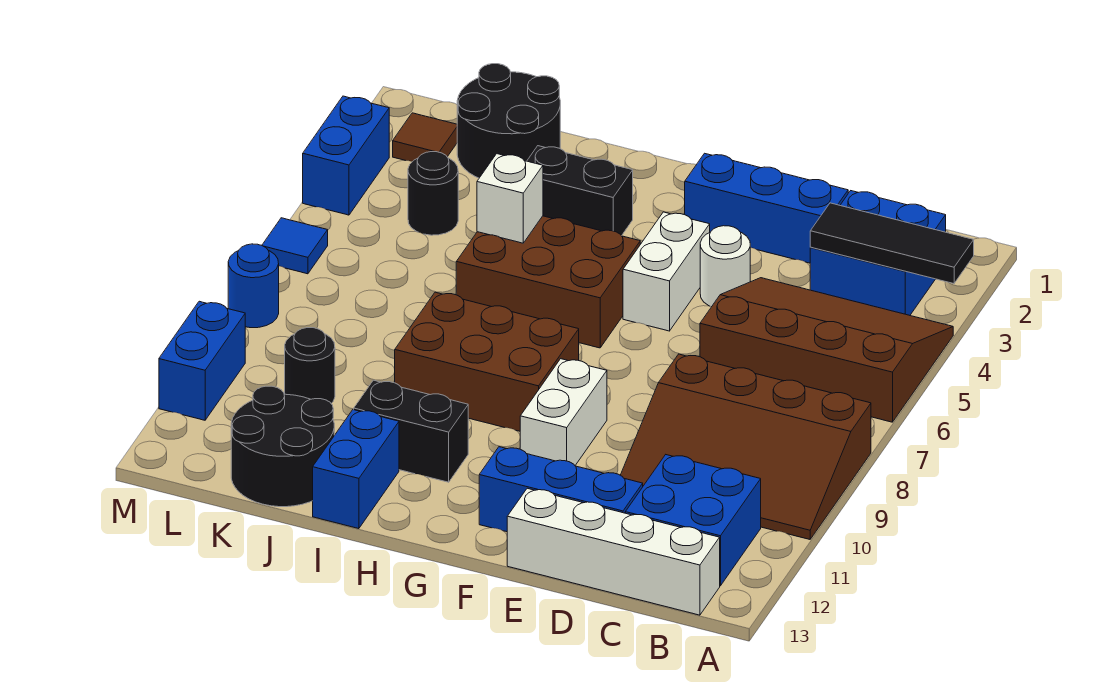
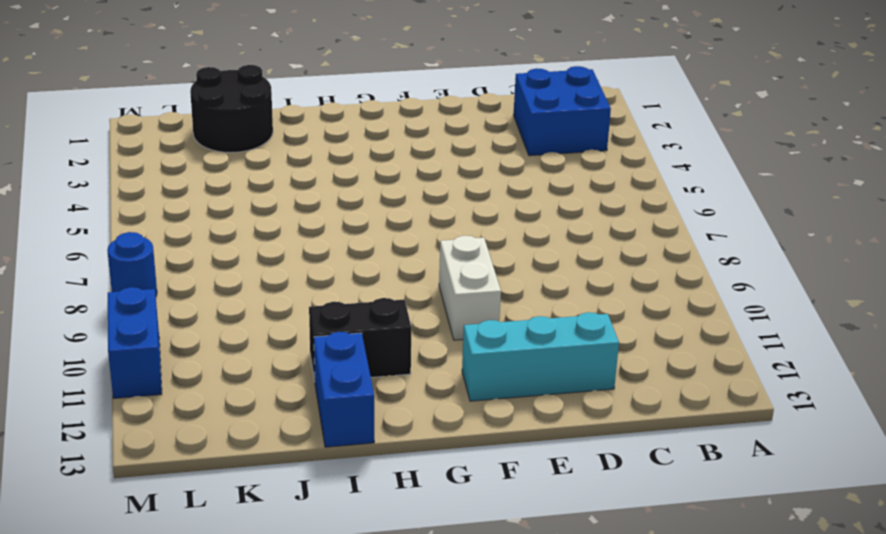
cyan 1x3 brick [462,312,619,401] -> blue 1x3 brick [479,447,643,532]
none -> brown 3x4 slope [700,278,953,422]
none -> brown 3x4 slope [621,354,871,539]
none -> blue 2x2 brick [625,455,761,586]

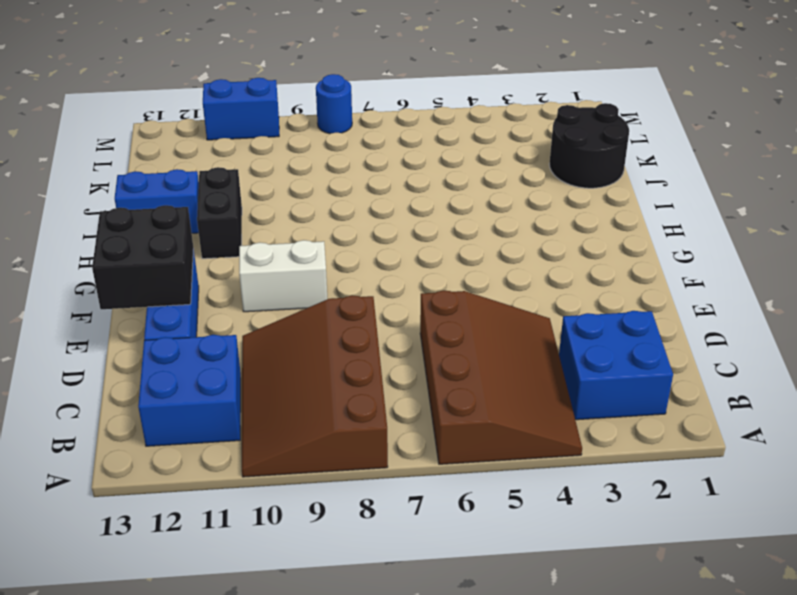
black 2x2 brick [92,205,194,309] -> none
none -> white 1x4 brick [507,488,720,615]
none -> blue 1x3 brick [685,153,848,263]
none -> white 1x1 round brick [700,226,750,307]

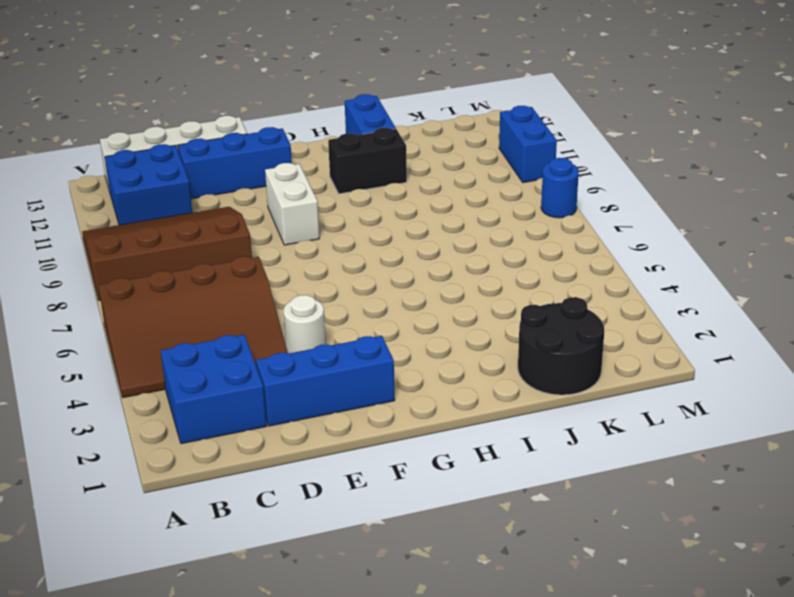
none -> white 1x2 brick [623,212,710,331]
none -> brown 2x3 brick [456,216,640,348]
none -> brown 2x3 brick [395,292,579,431]

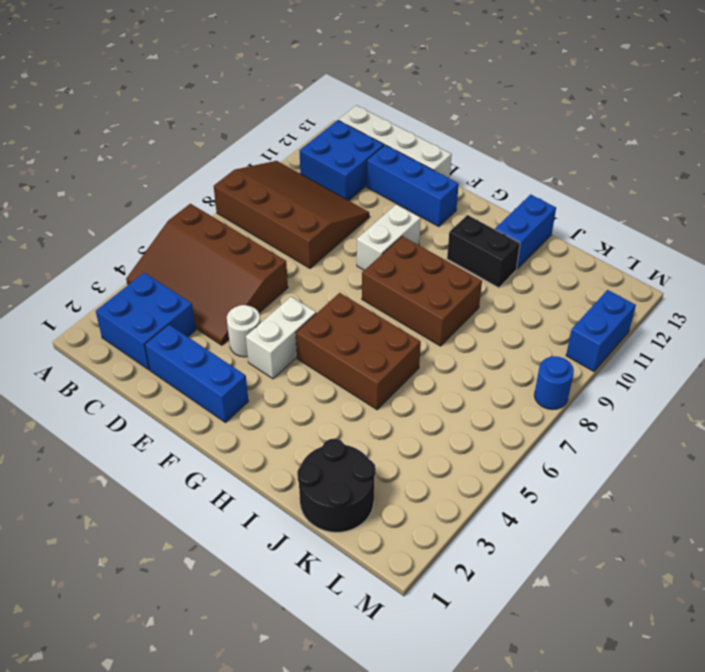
none -> black 1x2 brick [527,146,633,236]
none -> black 2x2 round brick [231,386,334,507]
none -> black 1x1 round brick [408,152,458,235]

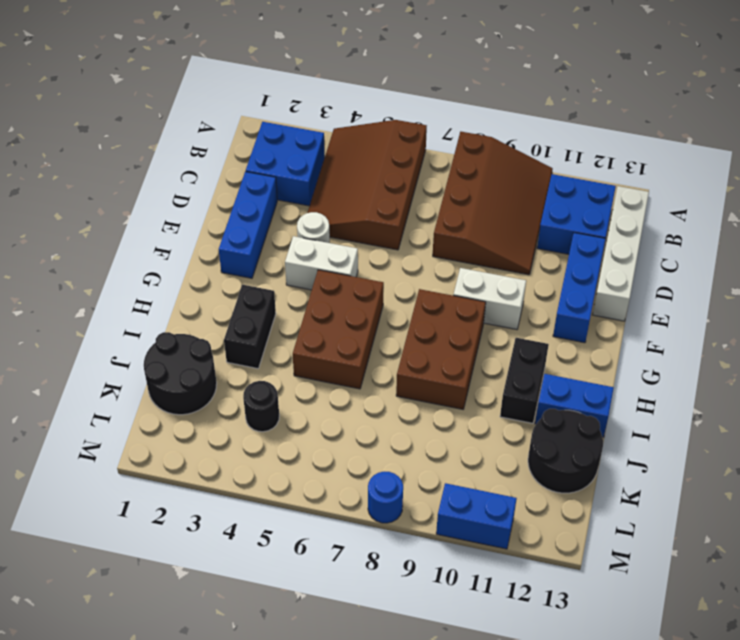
none -> black 1x1 round brick [285,328,335,403]
none -> brown 1x1 tile [393,113,457,162]
none -> blue 1x2 brick [303,96,389,215]

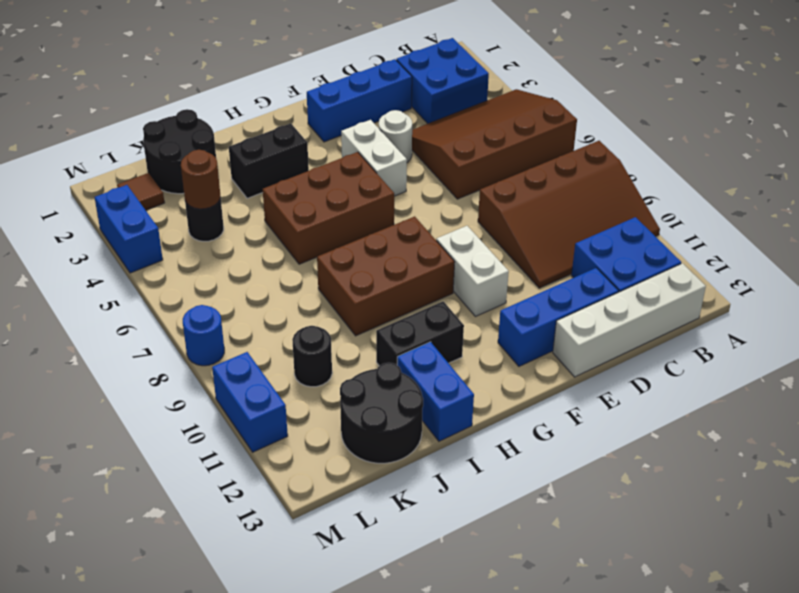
brown 1x1 round brick [181,150,220,209] -> none
none -> blue 1x1 tile [262,218,328,274]
none -> black 1x3 tile [810,203,974,284]
none -> white 1x1 brick [477,154,543,243]

